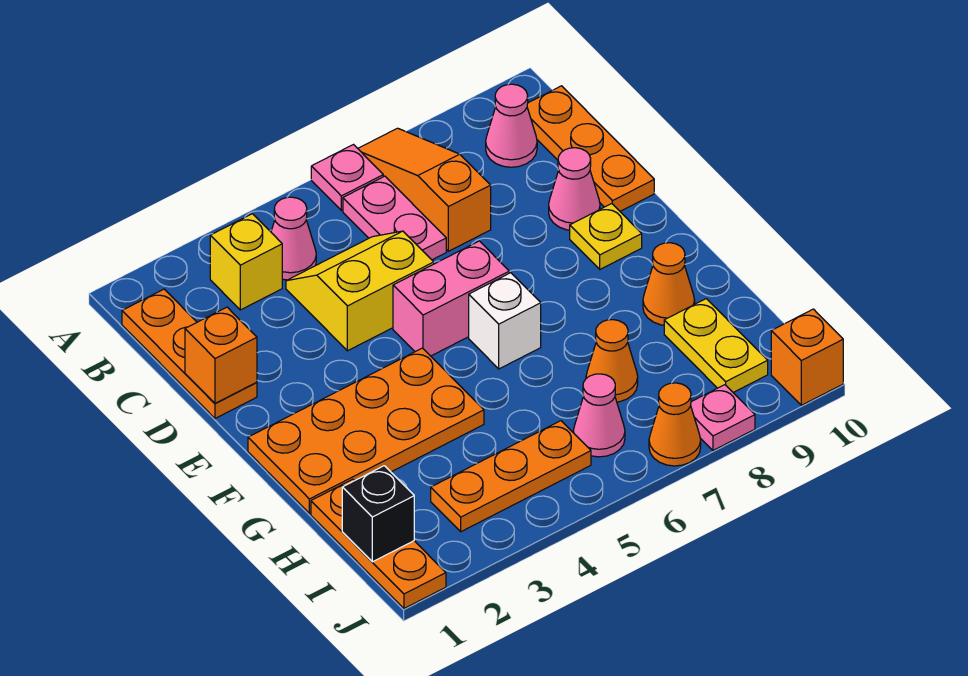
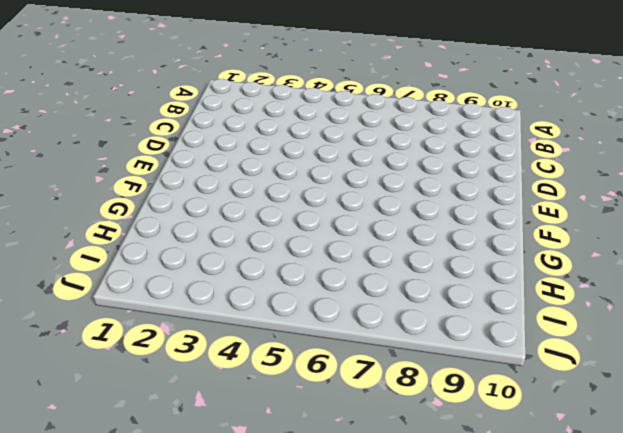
none -> pink 1x1 plate [311,145,383,210]
none -> orange 1x3 slope [358,128,491,251]
none -> orange 1x3 plate [122,289,257,418]

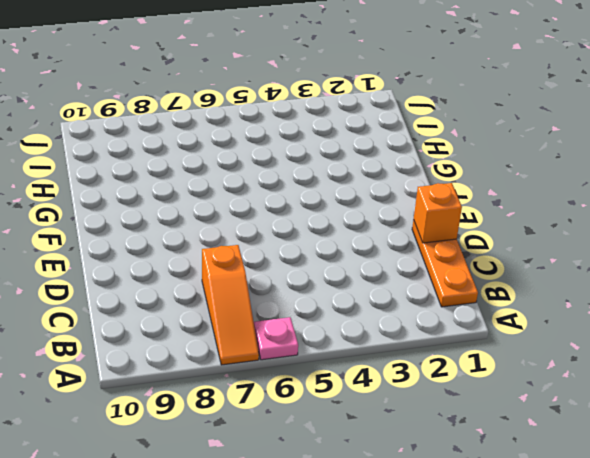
none -> yellow 1x1 brick [210,214,282,310]
none -> pink 1x1 cone [271,197,316,280]
none -> pink 1x2 plate [343,176,446,260]

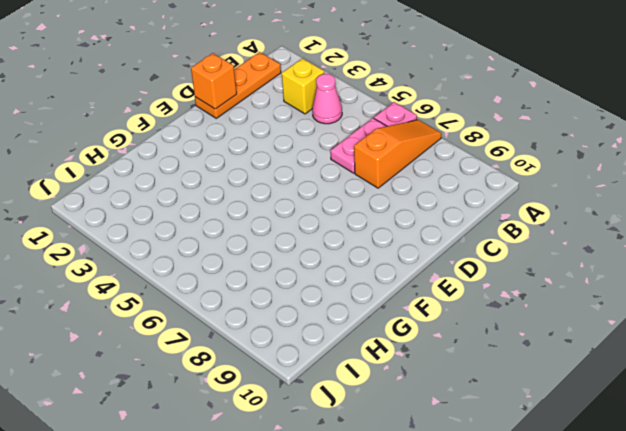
none -> pink 1x1 cone [486,84,537,167]
none -> orange 1x3 plate [527,86,654,211]
none -> yellow 2x2 slope [286,231,434,351]

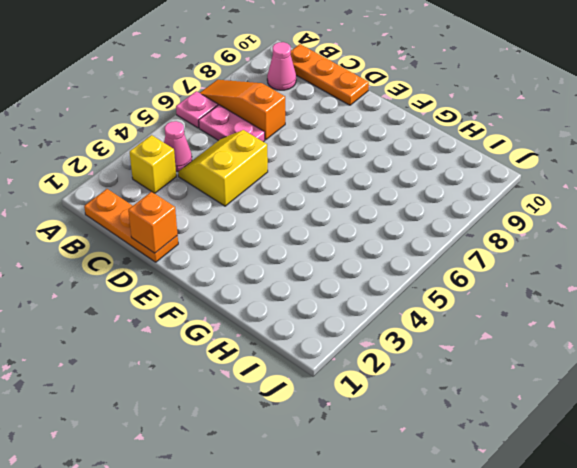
none -> pink 1x1 cone [549,148,600,230]
none -> pink 1x2 brick [393,241,509,356]
none -> yellow 1x1 plate [570,204,642,269]

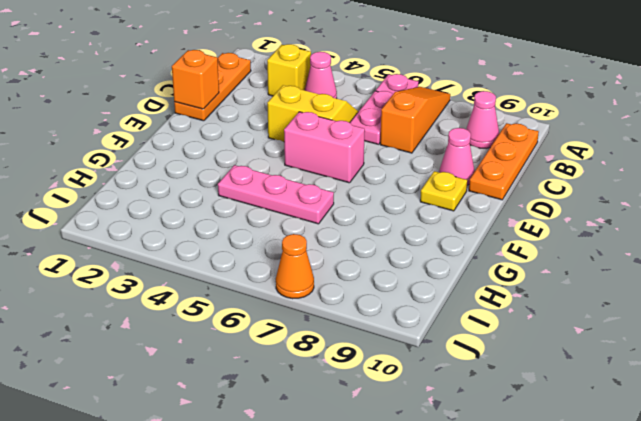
pink 1x3 plate [218,165,334,224] -> orange 2x4 plate [248,348,484,514]
none -> white 1x1 brick [469,273,541,369]
none -> orange 1x1 cone [643,243,695,325]
none -> orange 1x3 plate [311,479,446,608]

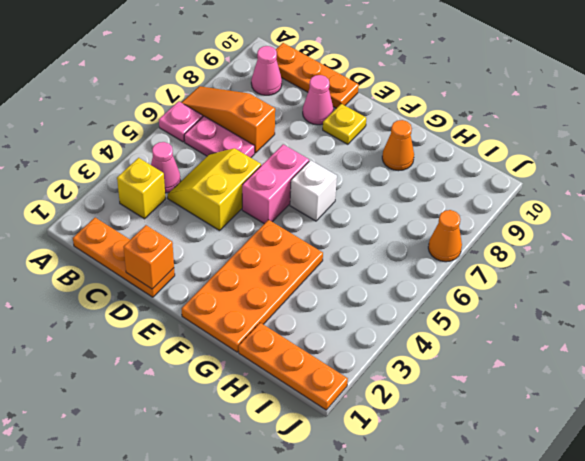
none -> orange 1x1 cone [586,320,638,402]
none -> yellow 1x2 plate [664,299,768,392]
none -> orange 1x3 plate [431,421,591,532]

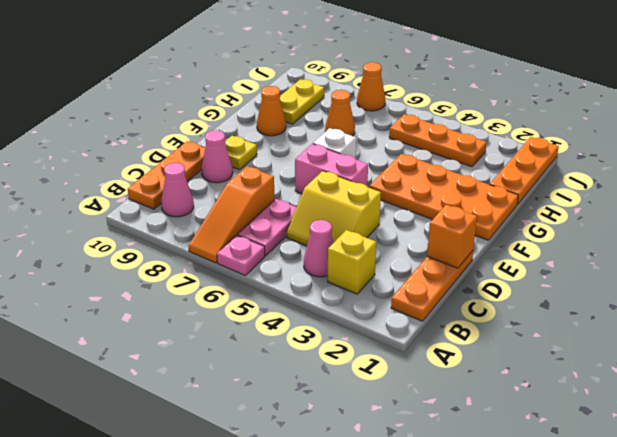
none -> pink 1x1 cone [573,374,625,457]
none -> pink 1x1 plate [691,385,755,450]
none -> orange 1x1 brick [771,309,843,405]

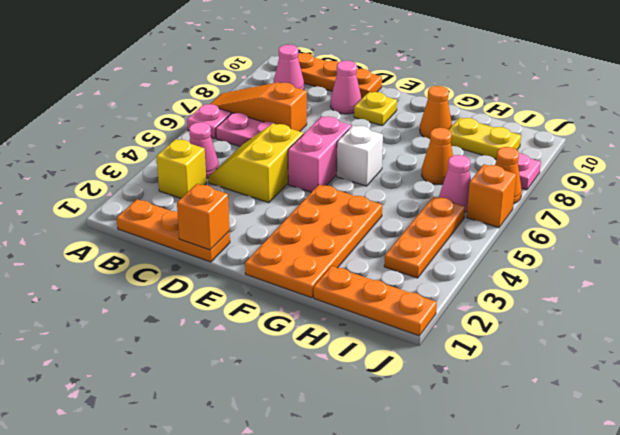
orange 1x1 brick [467,164,516,228] -> orange 1x1 brick moved to [771,309,843,405]
none -> black 1x1 brick [342,466,414,562]

